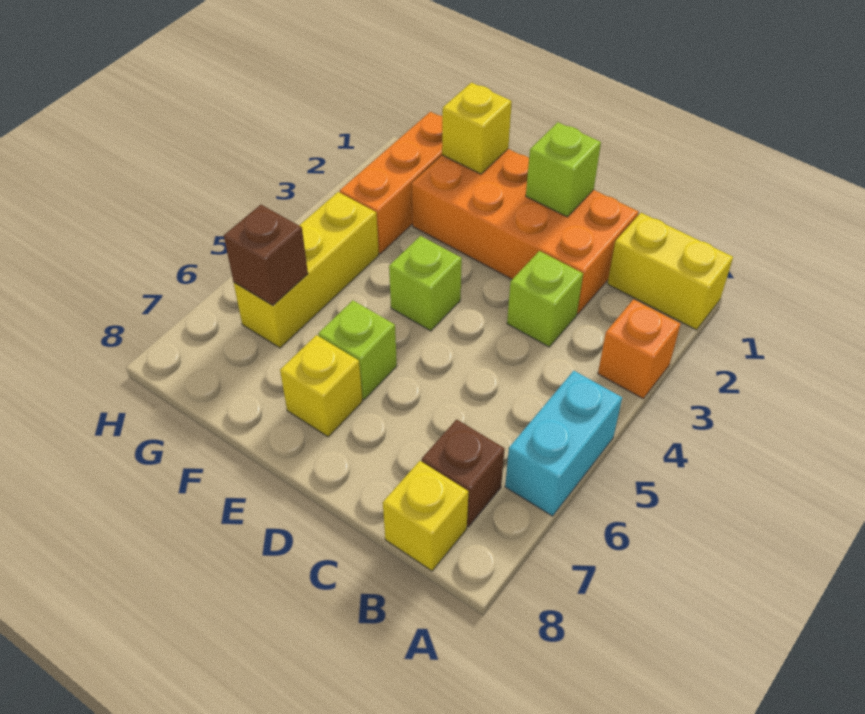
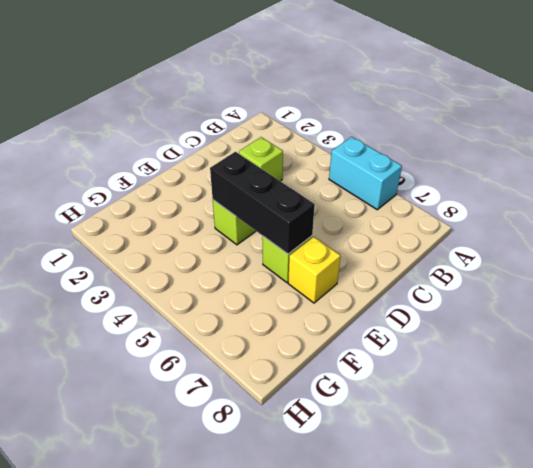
black 1x3 brick [210,152,315,254] -> none
none -> yellow 1x2 brick [607,213,733,330]
none -> orange 1x1 brick [598,299,681,399]
none -> brown 1x1 brick [422,419,505,527]

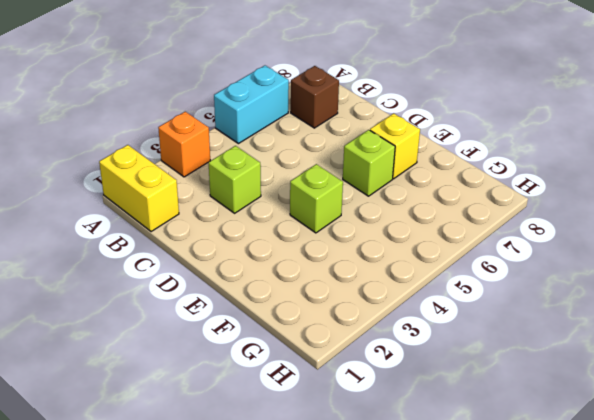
none -> yellow 1x1 brick [383,461,468,571]
none -> orange 2x4 brick [412,149,638,314]
none -> orange 1x3 brick [340,112,442,254]

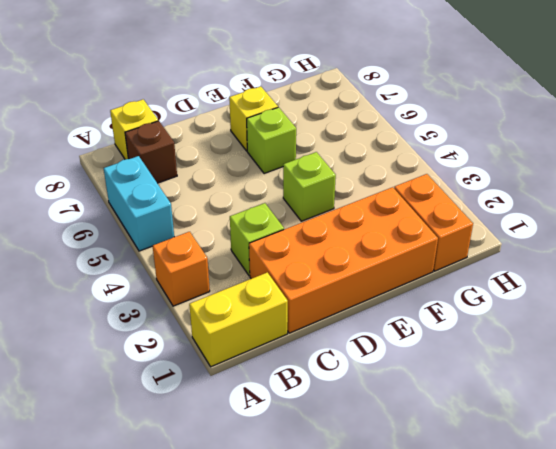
orange 1x2 brick [394,174,473,271] -> orange 1x3 brick [340,112,442,254]
none -> yellow 1x3 brick [234,192,379,348]
none -> lime 1x1 brick [526,122,601,217]
none -> yellow 1x1 brick [442,83,512,174]

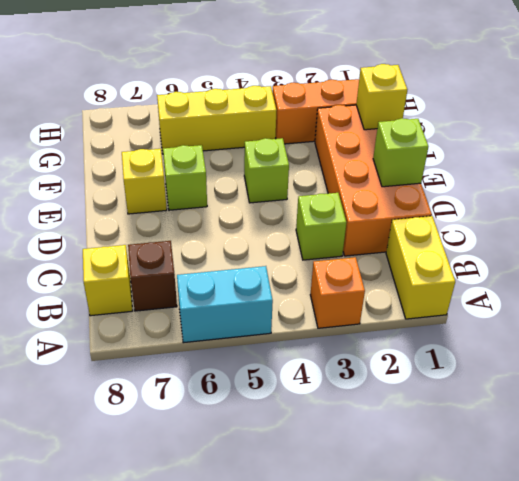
none -> brown 1x1 brick [224,205,308,305]

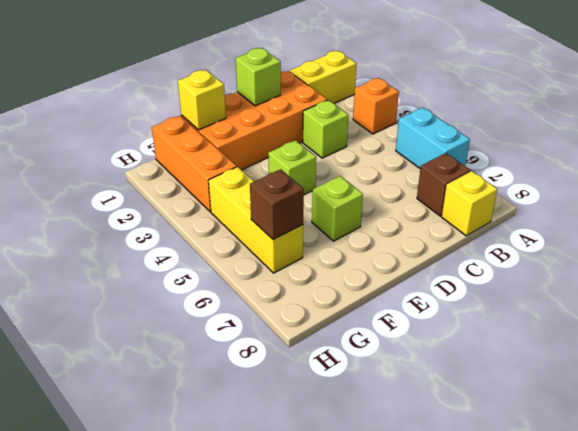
none -> yellow 1x1 brick [280,335,362,437]

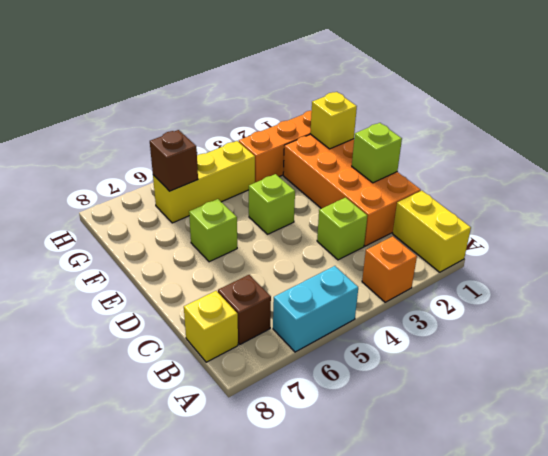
none -> yellow 1x1 brick [280,335,362,437]

